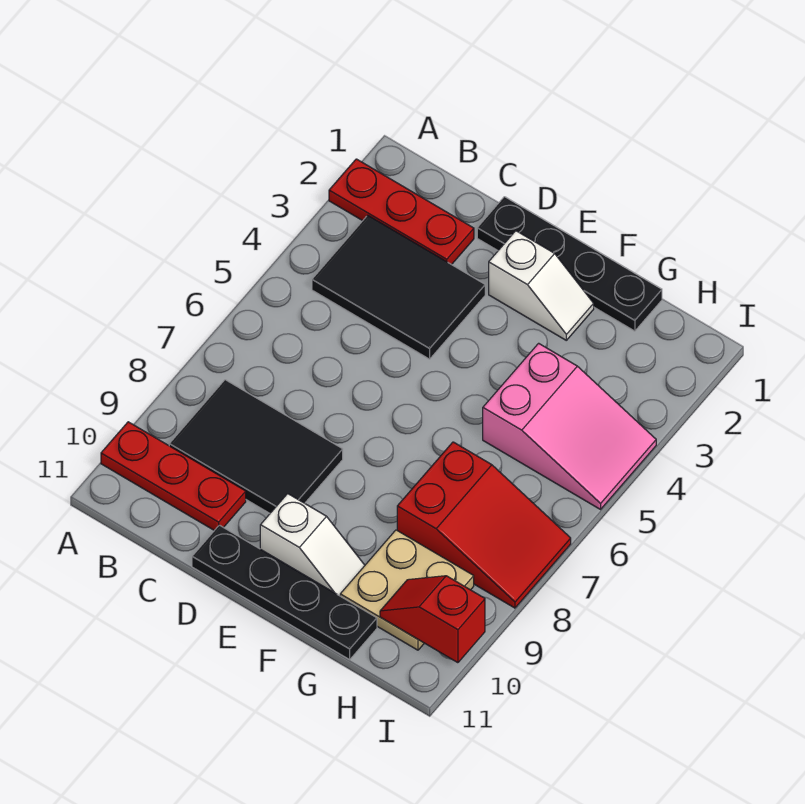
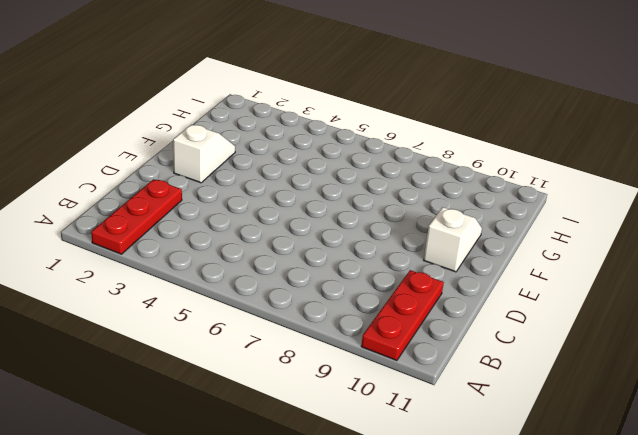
none -> black 2x3 tile [312,215,485,359]
none -> black 2x3 tile [169,380,343,513]
none -> black 1x4 plate [477,197,662,331]

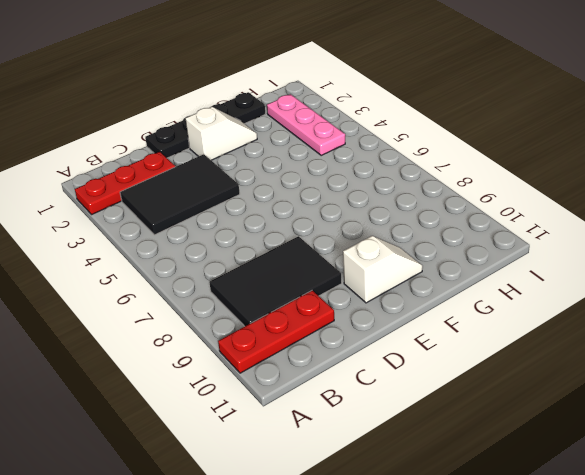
pink 1x3 plate [267,94,345,155] -> pink 2x3 slope [483,343,656,509]
none -> black 1x4 plate [192,525,377,660]
none -> red 2x3 slope [397,442,571,608]
none -> tan 2x2 plate [340,530,474,650]

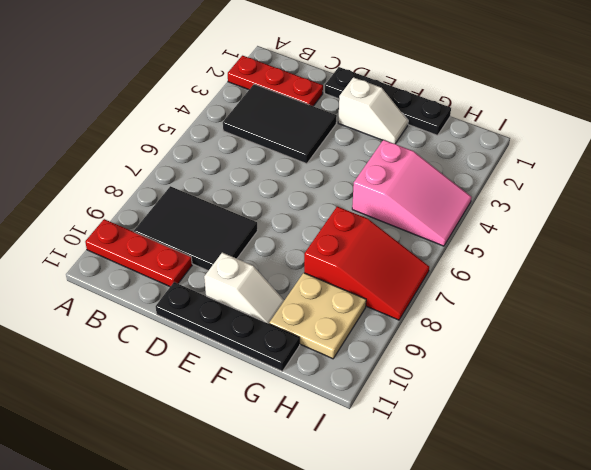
none -> red 1x2 slope [380,576,485,663]

